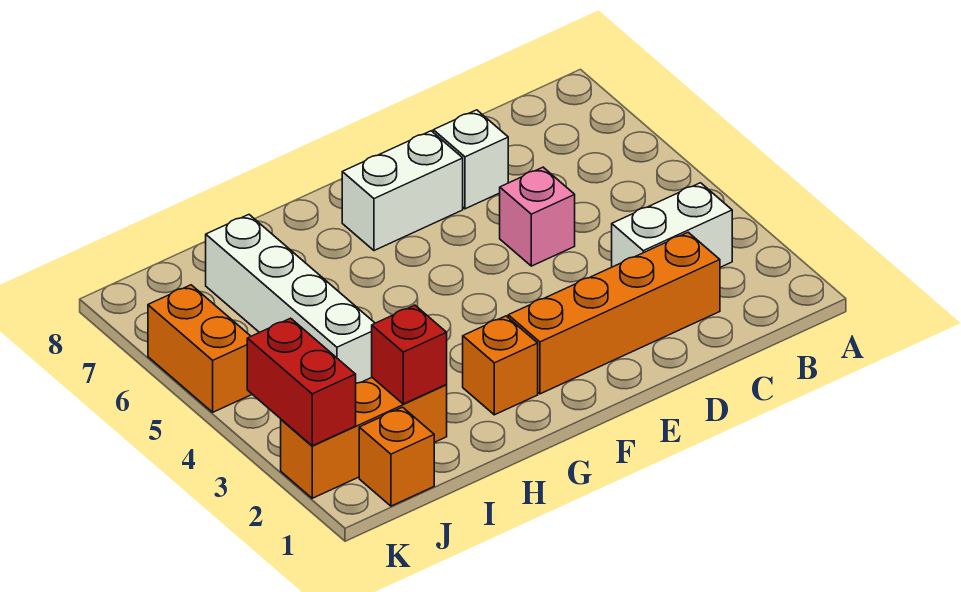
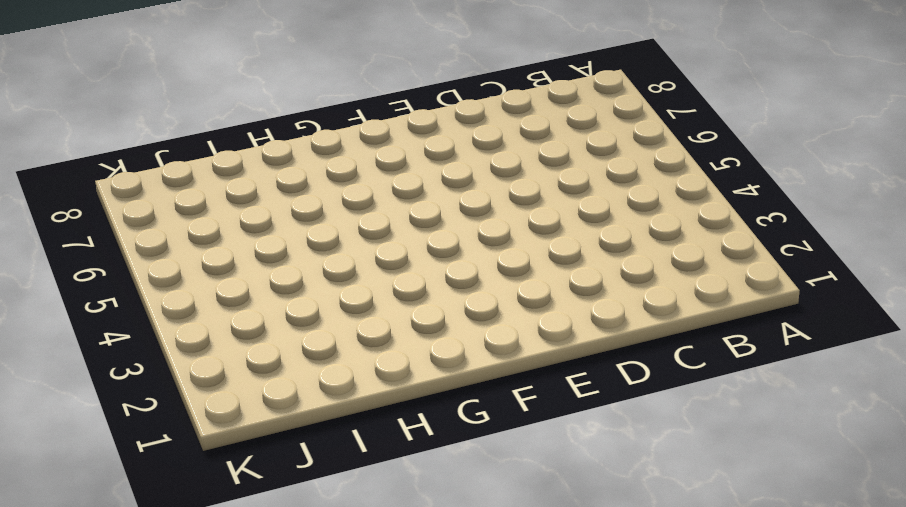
none -> white 1x2 brick [612,183,732,267]
none -> orange 1x4 brick [508,232,720,394]
none -> pink 1x1 brick [500,167,575,266]

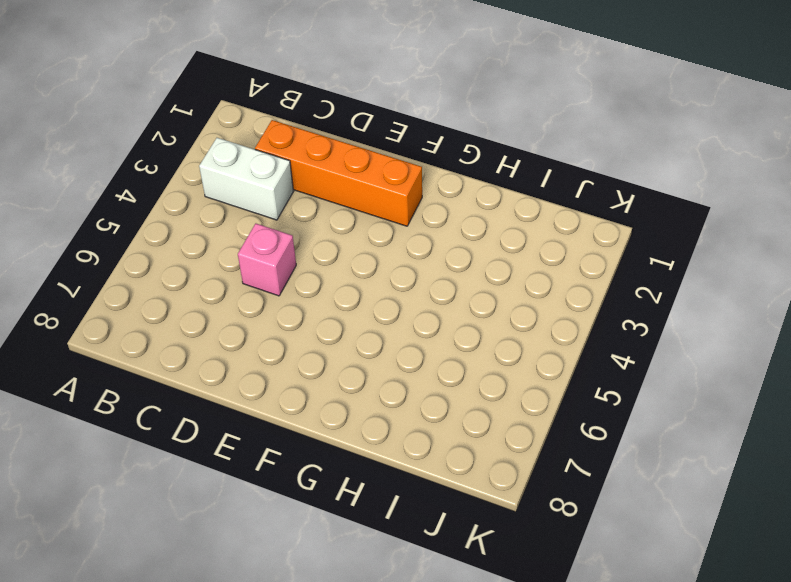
none -> white 1x1 brick [433,110,508,209]
none -> white 1x2 brick [342,131,463,251]
none -> orange 1x1 brick [463,316,538,415]

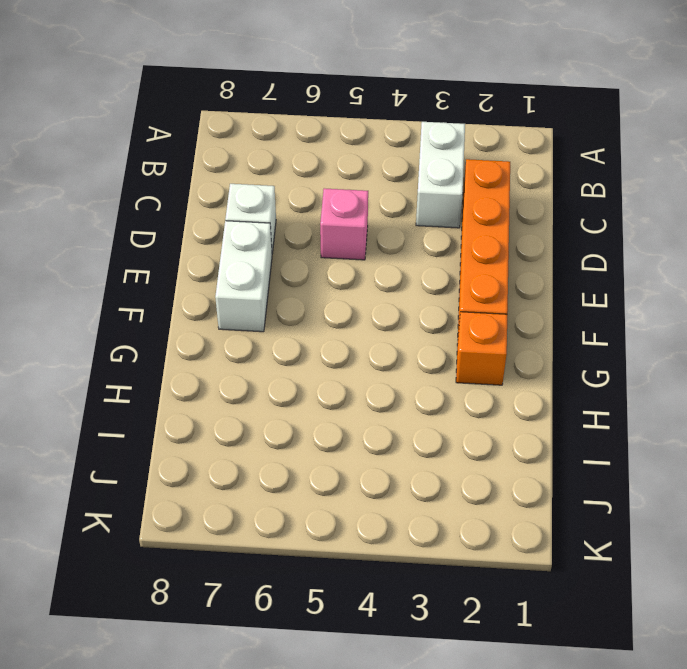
none -> orange 1x3 brick [281,378,447,498]
none -> white 1x4 brick [206,215,375,383]
none -> orange 1x1 brick [359,407,434,506]

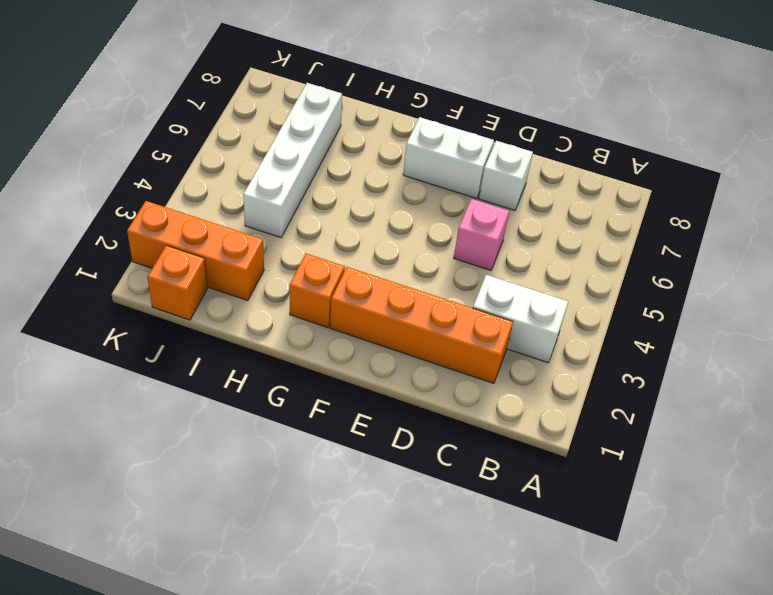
none -> orange 1x2 brick [148,285,252,412]
none -> red 1x1 brick [372,305,447,404]
none -> red 1x2 brick [247,318,356,446]

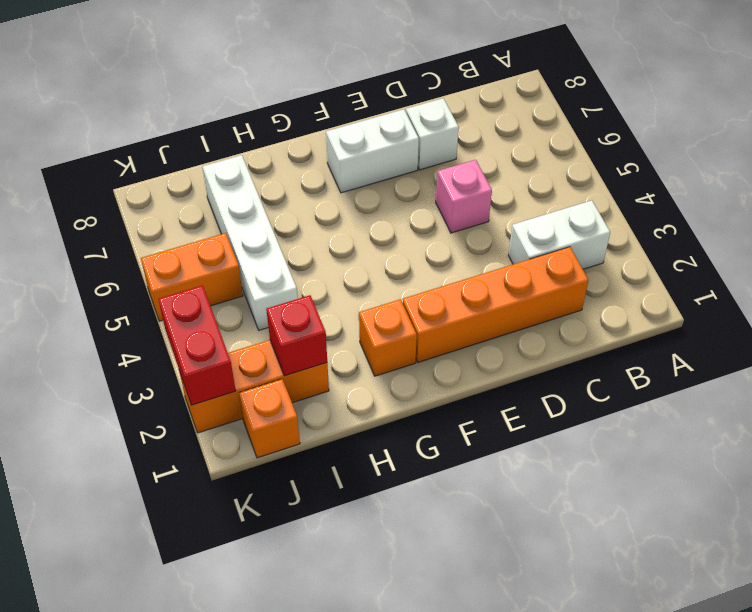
orange 1x2 brick [141,233,243,321] -> orange 1x2 brick turned to [148,285,252,412]

